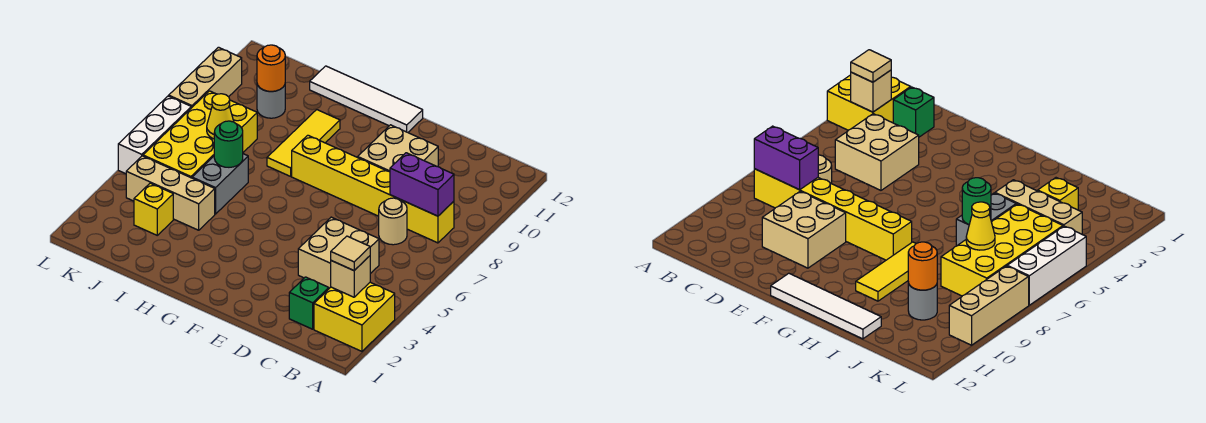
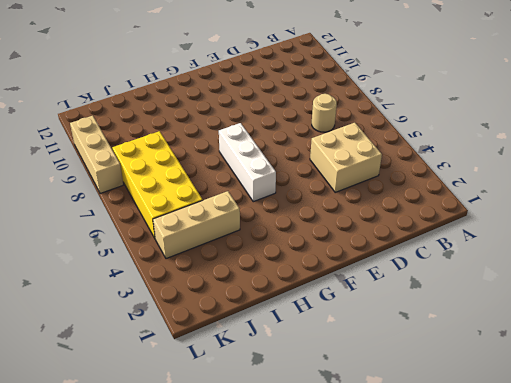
white 1x3 brick [219,123,276,202] -> white 1x3 brick moved to [118,96,191,174]
none -> yellow 2x2 brick [314,282,395,351]
none -> yellow 1x6 brick [292,135,454,243]
none -> green 1x1 brick [289,277,329,329]

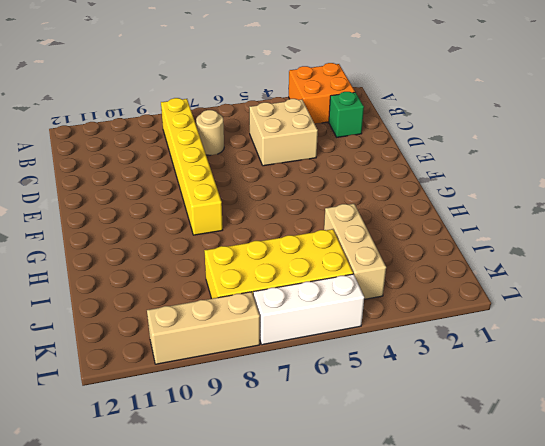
orange 2x2 brick [289,63,355,124] -> yellow 2x2 brick [314,282,395,351]
none -> tan 2x2 brick [358,125,438,172]
none -> white 1x4 tile [310,66,423,132]
none -> yellow 1x3 tile [267,110,340,176]

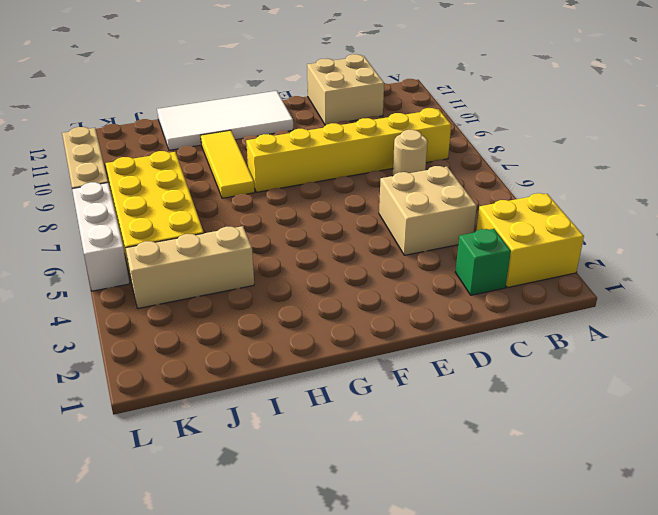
tan 2x2 brick [307,54,384,125] -> tan 2x2 brick moved to [358,125,438,172]
white 2x4 tile [157,91,293,150] -> white 1x4 tile [310,66,423,132]
none -> grey 1x2 brick [192,154,248,214]
none -> yellow 1x1 brick [134,183,173,235]
none -> grey 1x1 round brick [257,84,285,118]

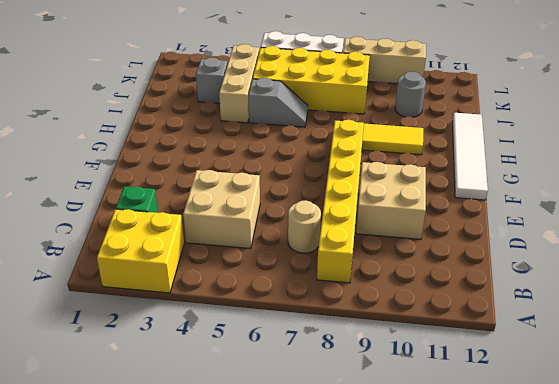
grey 1x2 slope [248,78,308,127] -> grey 1x2 brick [192,154,248,214]
grey 1x1 brick [196,58,228,103] -> yellow 1x1 brick [134,183,173,235]
none -> tan 1x1 brick [331,256,370,297]
none -> purple 1x2 brick [390,153,454,216]
none -> green 1x1 round brick [214,121,243,167]

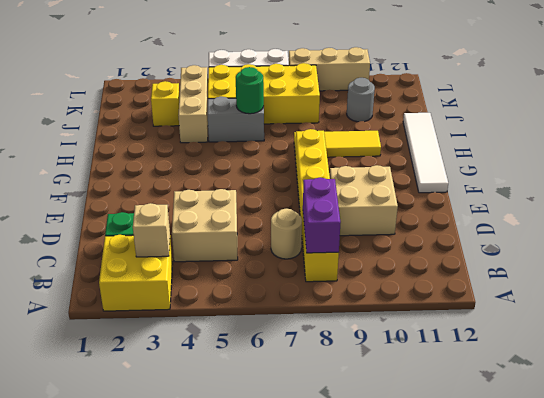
none -> yellow 1x1 cone [207,94,234,139]
none -> orange 1x1 round brick [257,45,285,91]
none -> tan 1x1 tile [331,236,370,271]

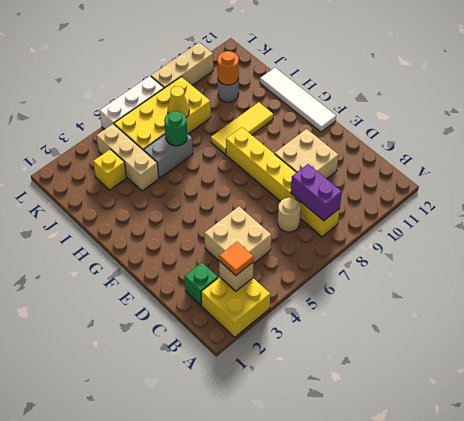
orange 1x1 tile [219,242,254,275] -> tan 1x1 tile [331,236,370,271]

